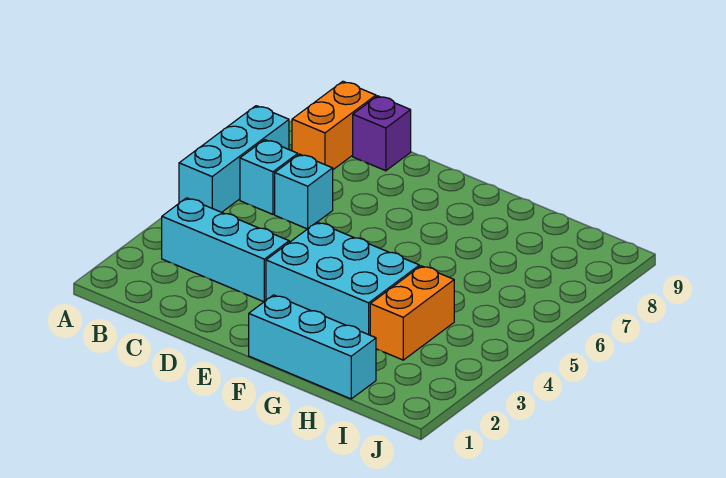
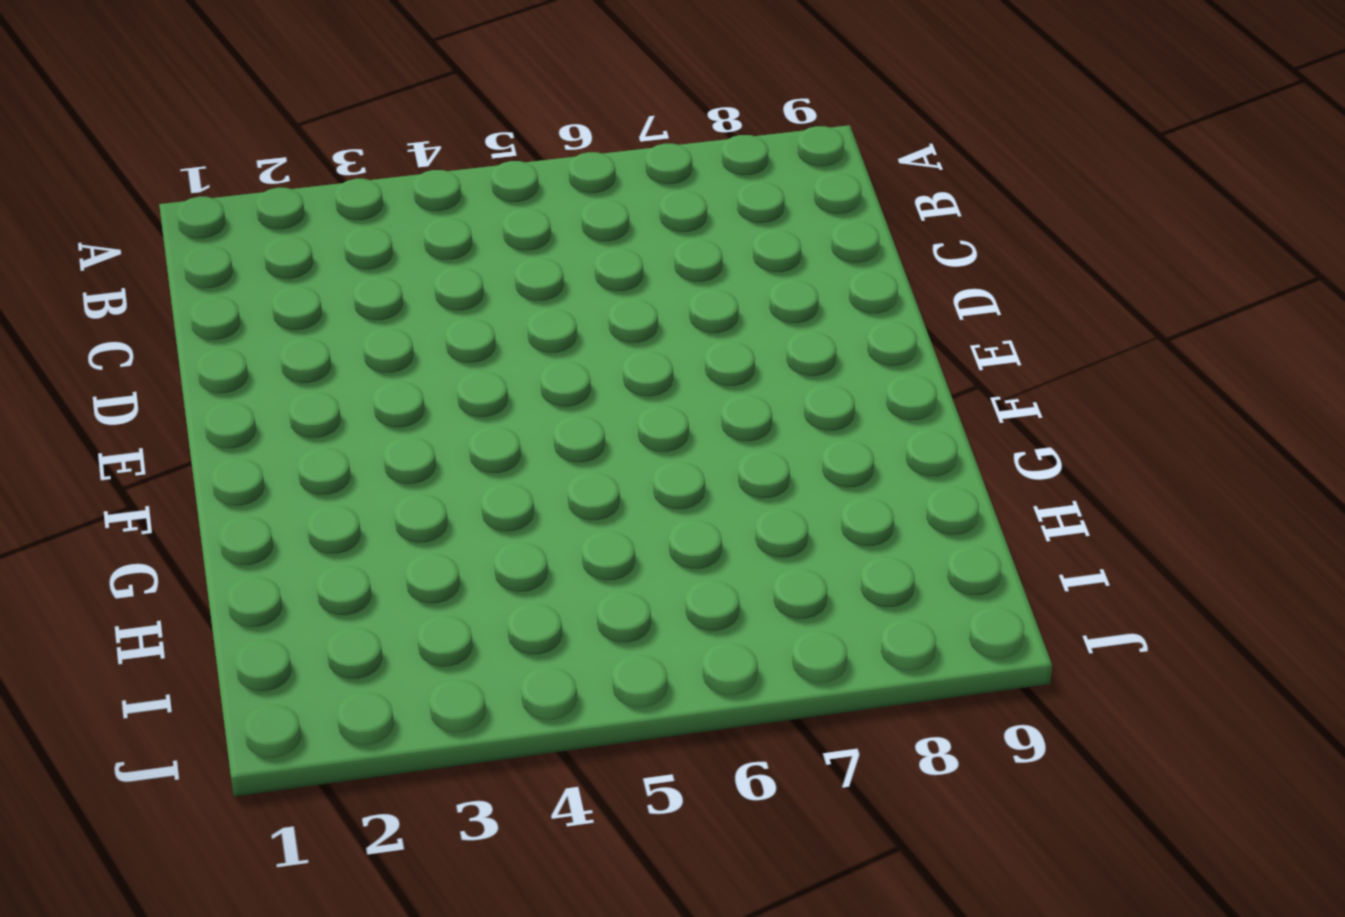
none -> cyan 1x3 brick [179,106,289,212]
none -> cyan 1x3 brick [162,198,289,302]

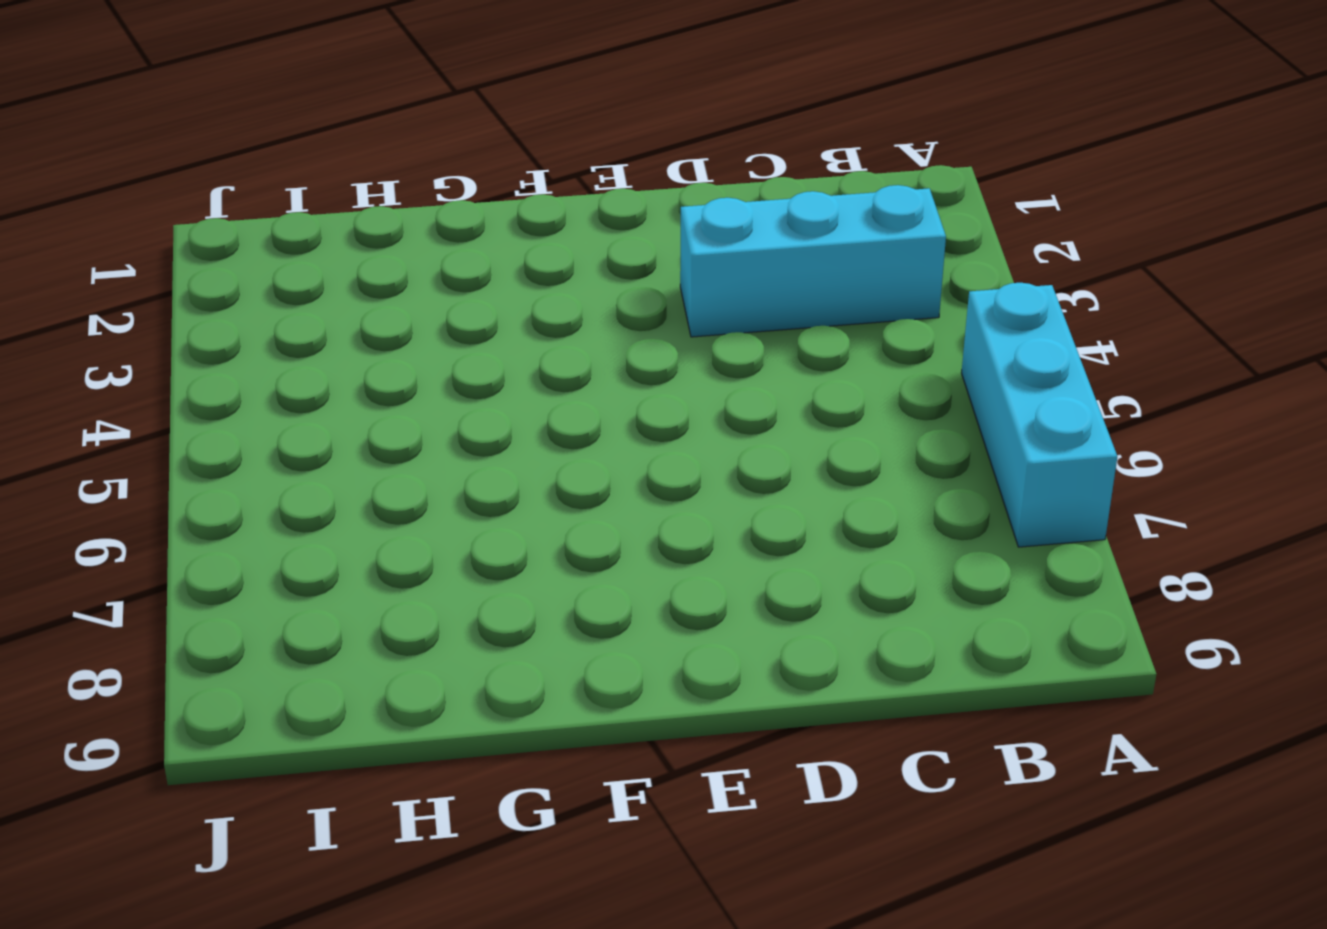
none -> cyan 1x1 brick [240,140,298,214]
none -> orange 1x2 brick [292,81,376,169]

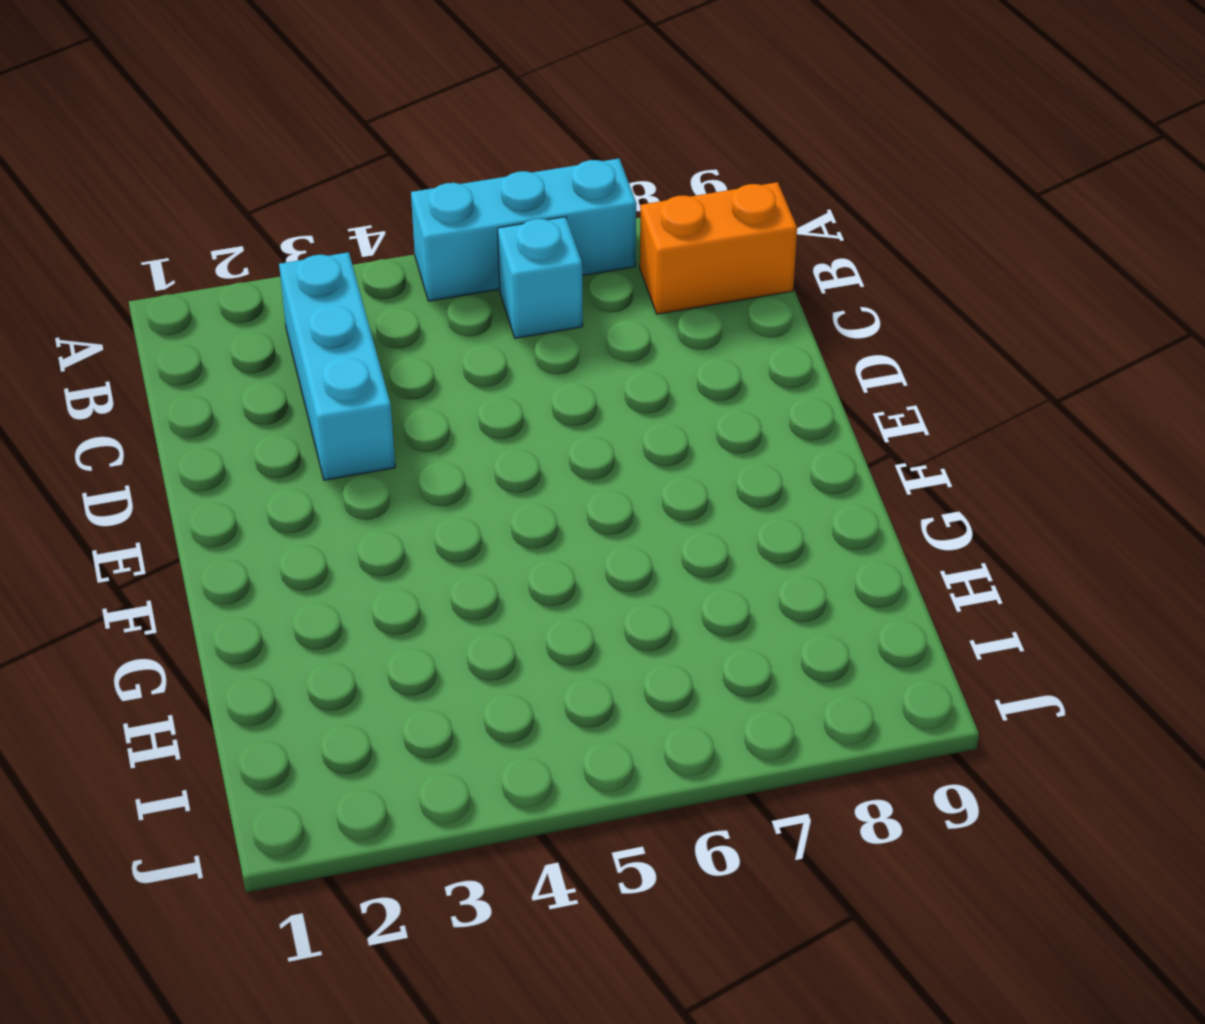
none -> cyan 1x1 brick [275,154,333,229]
none -> purple 1x1 brick [353,96,411,171]

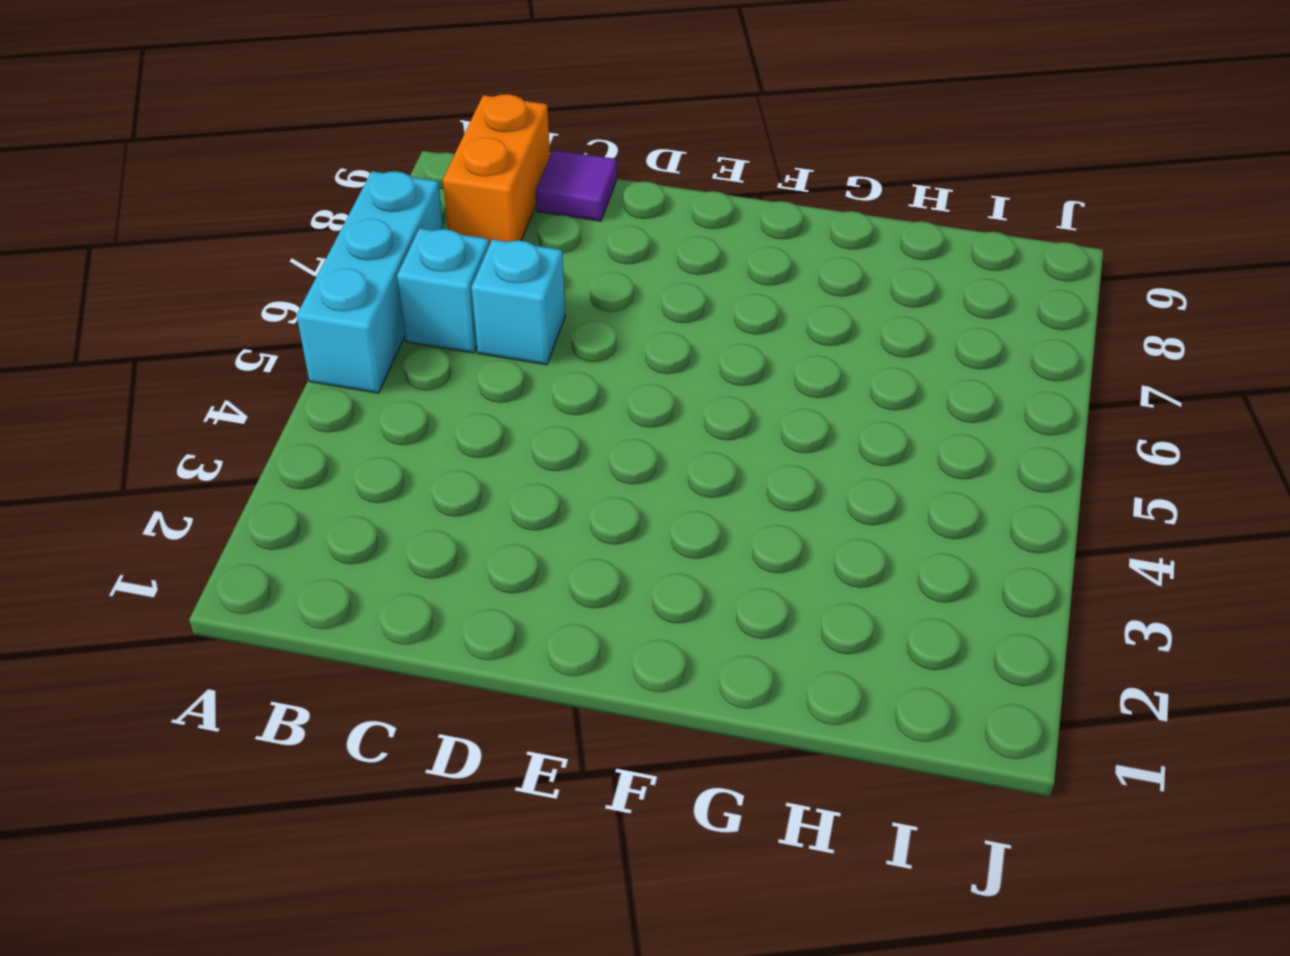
purple 1x1 tile [536,150,617,221] -> purple 1x1 brick [353,96,411,171]
none -> cyan 1x3 brick [162,198,289,302]
none -> cyan 2x3 brick [266,222,419,335]

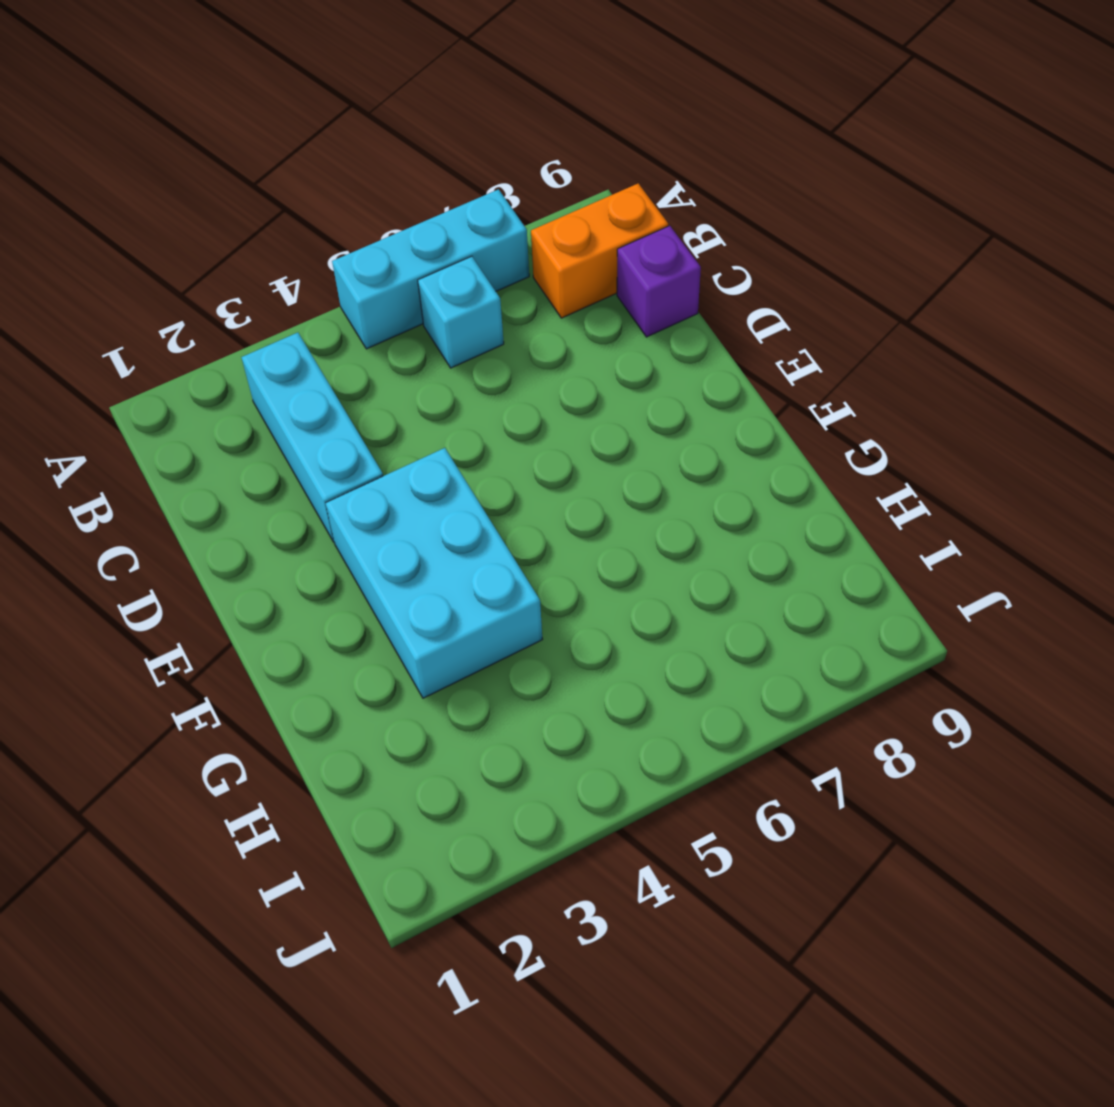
none -> cyan 1x1 brick [275,154,333,229]
none -> cyan 1x3 brick [249,295,376,399]

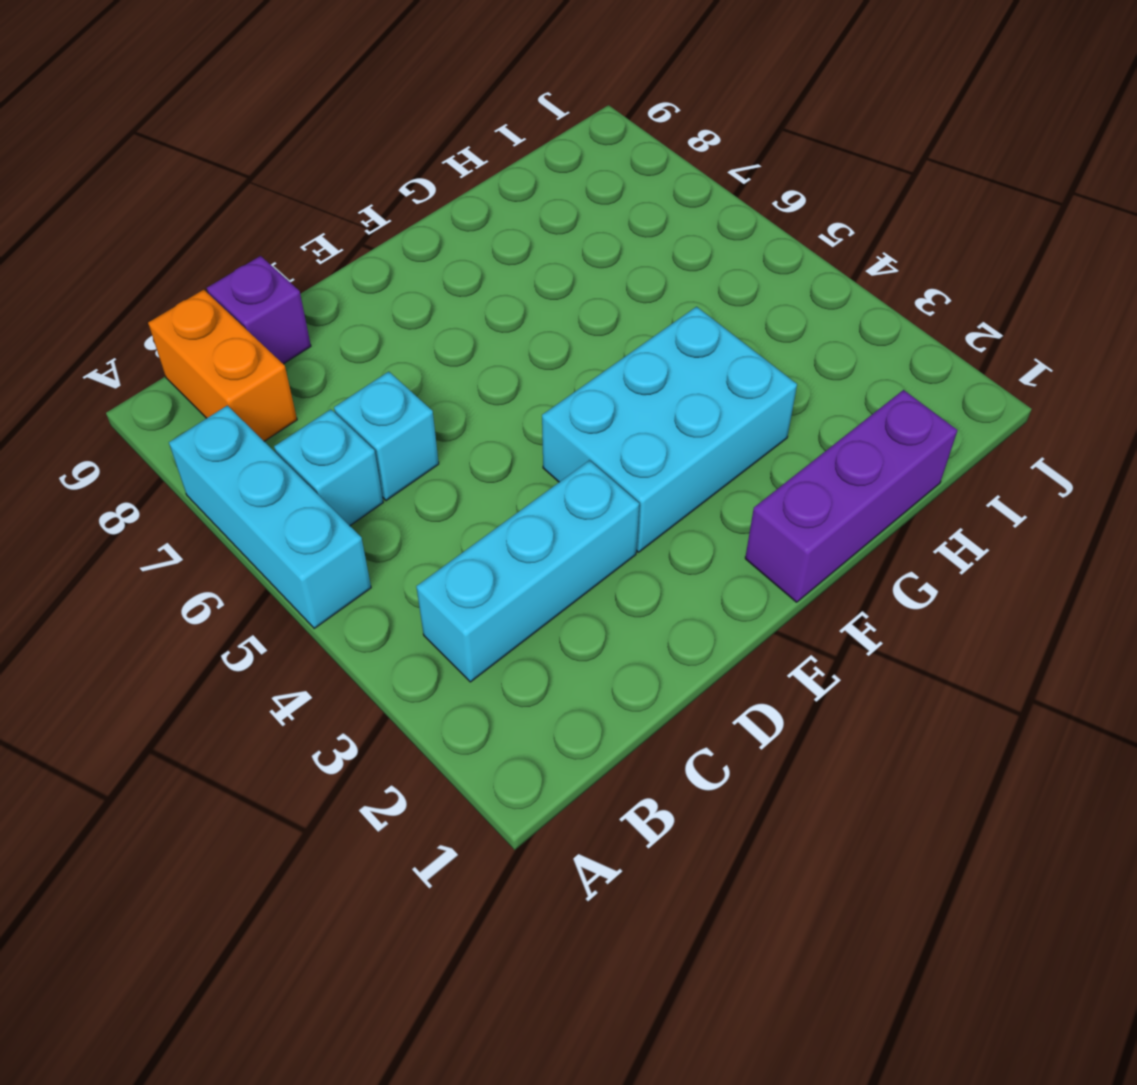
purple 1x3 brick [745,390,957,602] -> cyan 1x3 brick [249,295,376,399]
none -> orange 1x2 brick [370,266,454,360]

